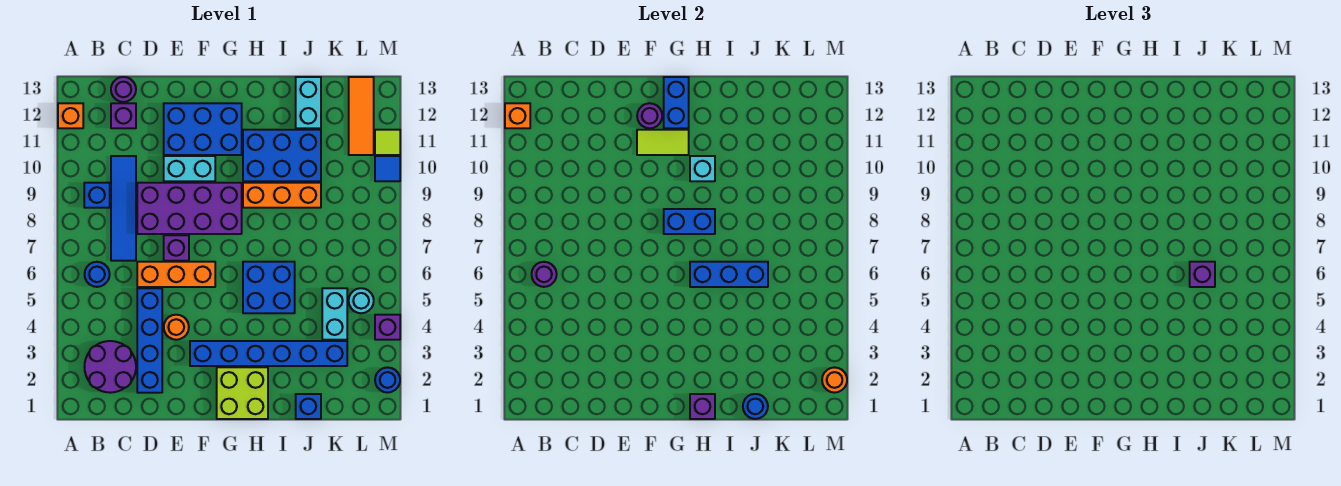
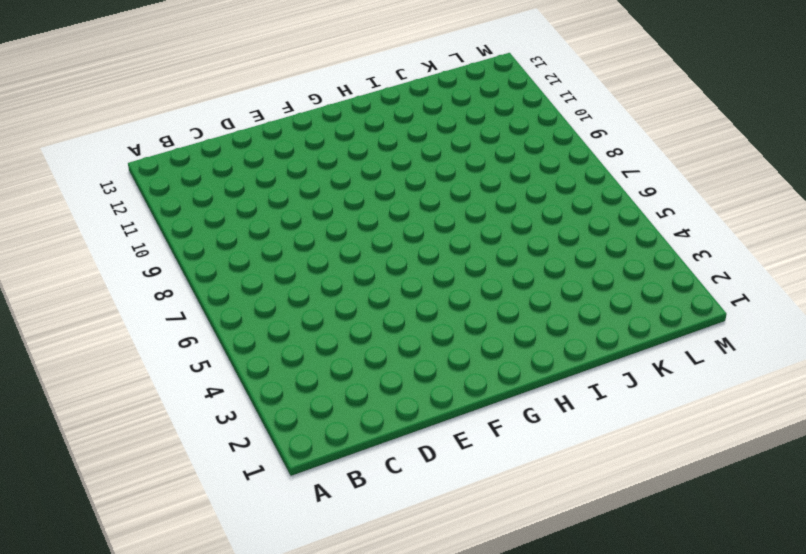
none -> orange 1x1 brick [58,103,83,128]
none -> purple 2x2 round brick [85,341,136,393]
none -> blue 1x1 round brick [85,262,110,287]
none -> blue 1x1 brick [84,183,110,208]

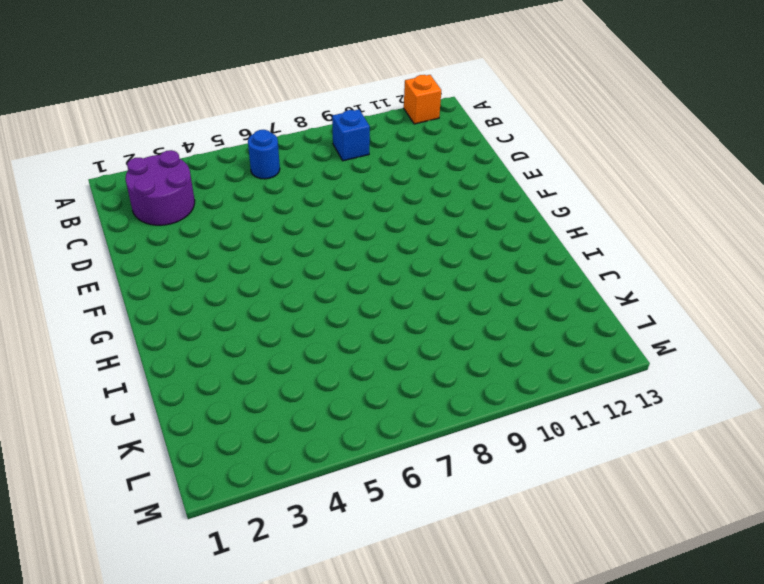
none -> blue 1x4 tile [111,156,136,261]
none -> purple 1x1 brick [111,103,136,128]
none -> purple 1x1 round brick [111,77,136,102]
none -> blue 1x4 brick [137,288,162,393]

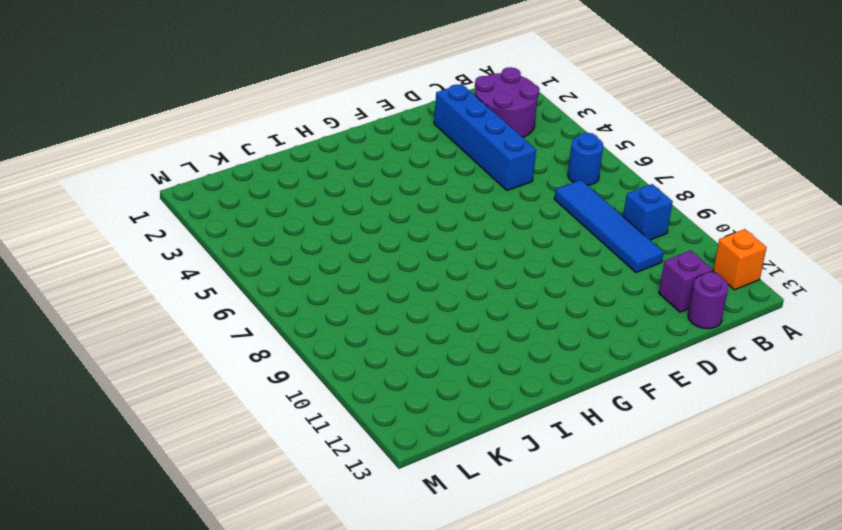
none -> orange 1x3 brick [137,262,215,287]
none -> purple 2x4 brick [137,183,242,234]
none -> orange 1x1 round brick [164,315,189,340]
none -> purple 1x1 brick [164,235,189,261]

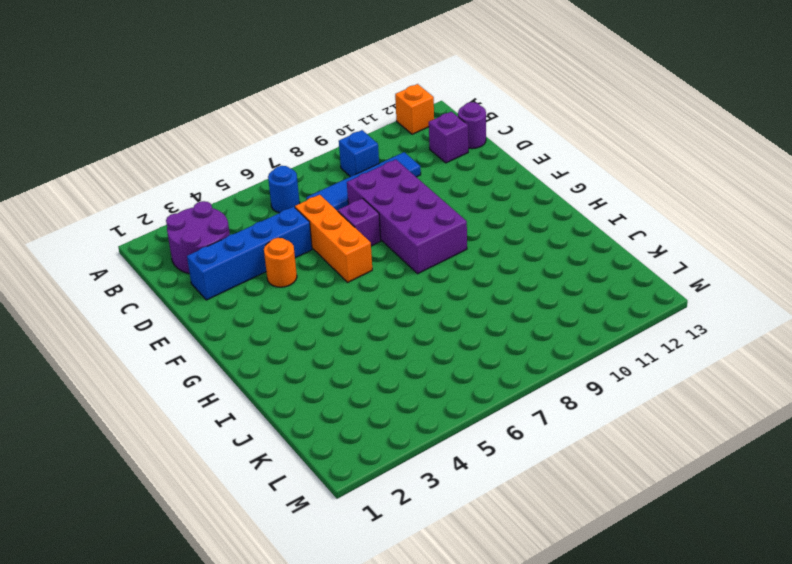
none -> cyan 1x2 brick [164,156,215,181]
none -> blue 2x3 brick [164,103,242,155]
none -> blue 1x6 brick [190,341,347,366]
none -> lime 2x2 brick [217,367,268,419]

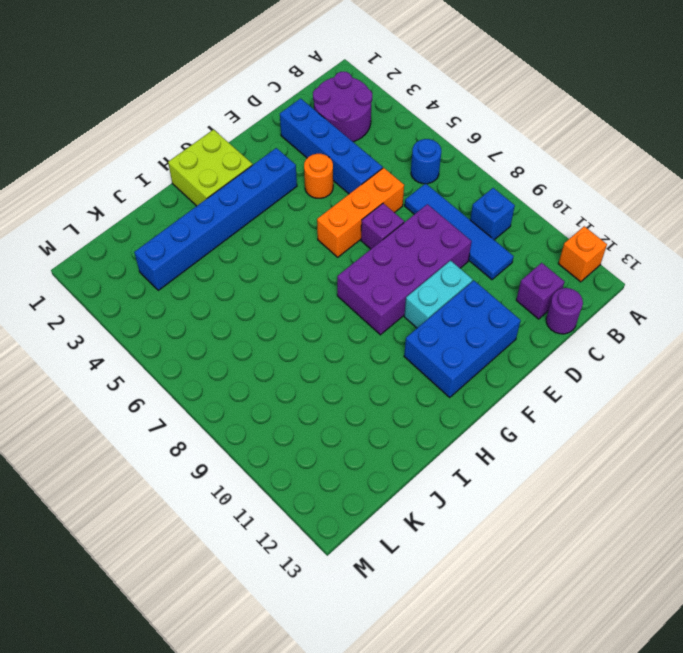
none -> blue 2x2 brick [243,262,295,313]
none -> orange 1x3 brick [243,183,321,208]
none -> blue 2x3 brick [243,130,321,181]
none -> blue 1x1 brick [296,394,321,419]

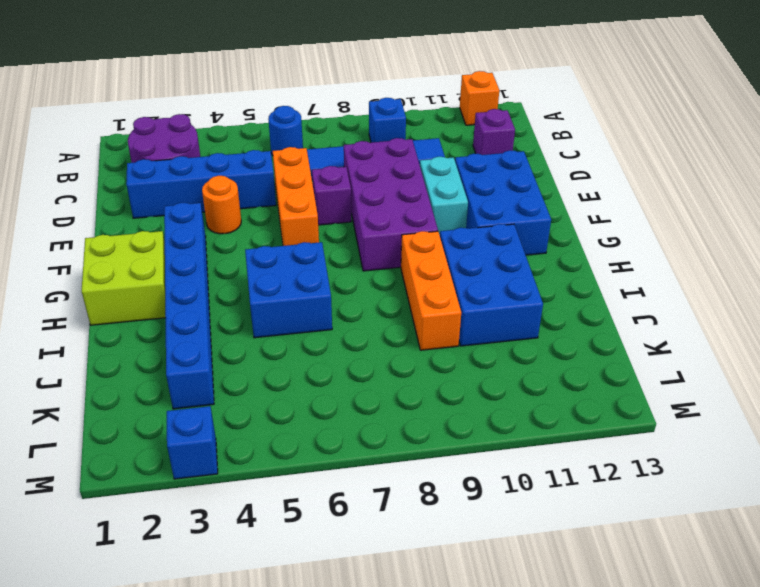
blue 1x1 brick [167,406,218,479] -> blue 1x1 brick moved to [296,394,321,419]
none -> purple 1x1 round brick [111,77,136,102]
none -> cyan 1x2 brick [296,77,321,128]
none -> cyan 1x2 brick [322,288,347,340]
none -> cyan 1x1 round brick [349,288,374,313]

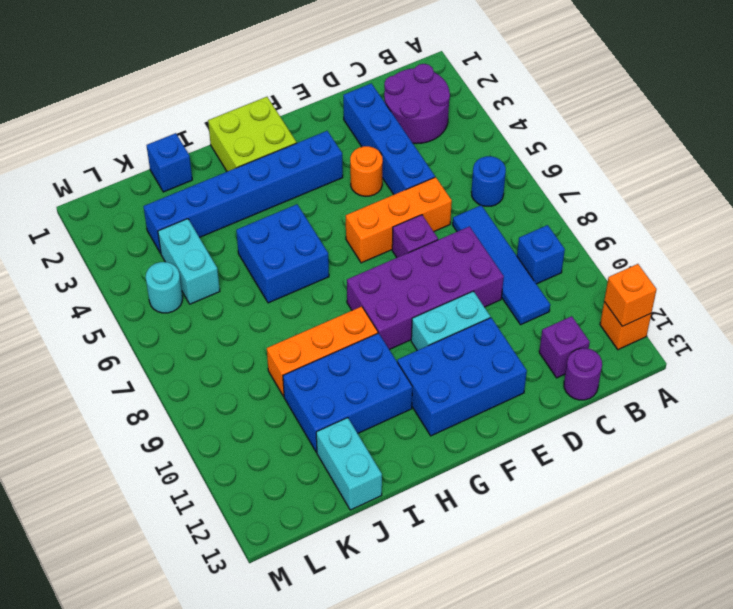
none -> orange 1x3 tile [349,77,374,155]
none -> blue 1x1 round brick [375,367,400,393]
none -> purple 1x1 brick [375,315,400,340]
none -> blue 1x1 tile [375,156,400,181]

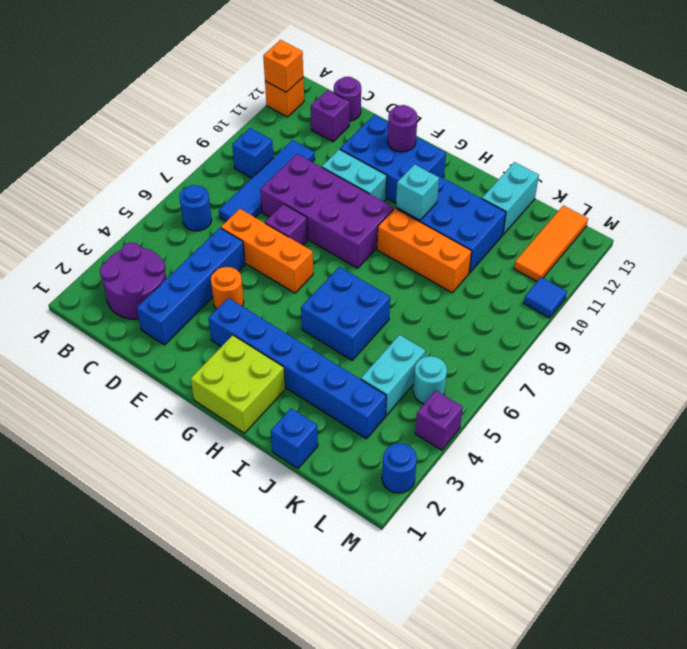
none -> lime 1x1 tile [375,130,400,155]
none -> purple 1x1 round brick [532,262,557,287]
none -> lime 1x2 tile [637,130,689,155]
none -> blue 1x2 brick [664,209,715,234]

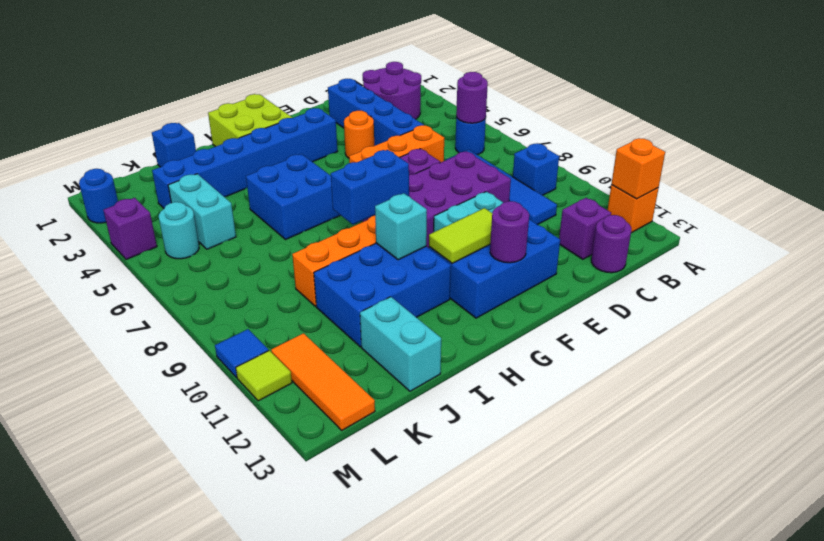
none -> blue 1x2 brick [664,77,689,128]
none -> purple 1x1 brick [690,394,715,419]
none -> blue 1x3 brick [690,262,768,287]
none -> blue 1x1 round brick [743,394,768,419]

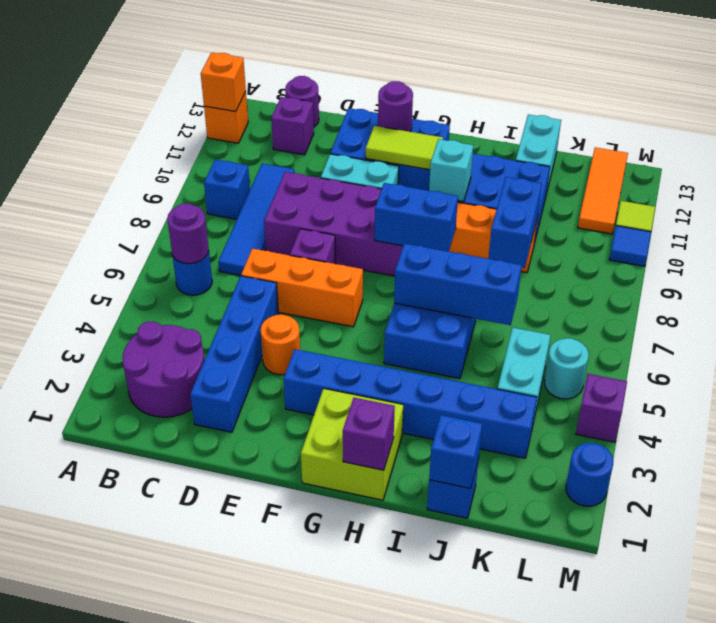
blue 1x1 brick [429,415,482,489] -> blue 1x1 round brick [743,394,768,419]
blue 1x2 brick [488,177,542,268] -> blue 1x2 brick moved to [664,77,689,128]
none -> orange 1x1 round brick [822,367,847,393]
none -> purple 1x1 brick [1190,262,1215,287]

